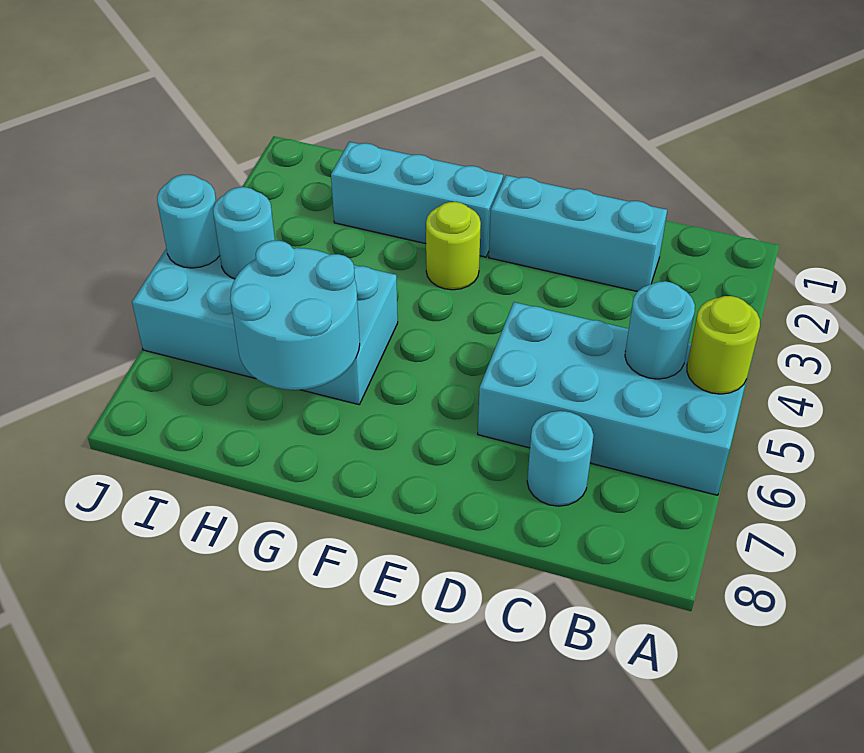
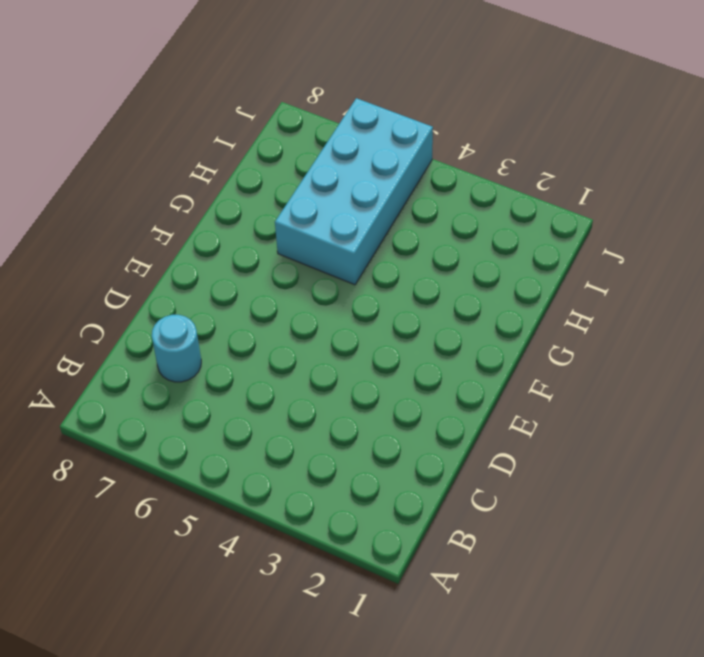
none -> cyan 2x4 brick [478,302,746,495]
none -> cyan 1x3 brick [489,175,667,292]

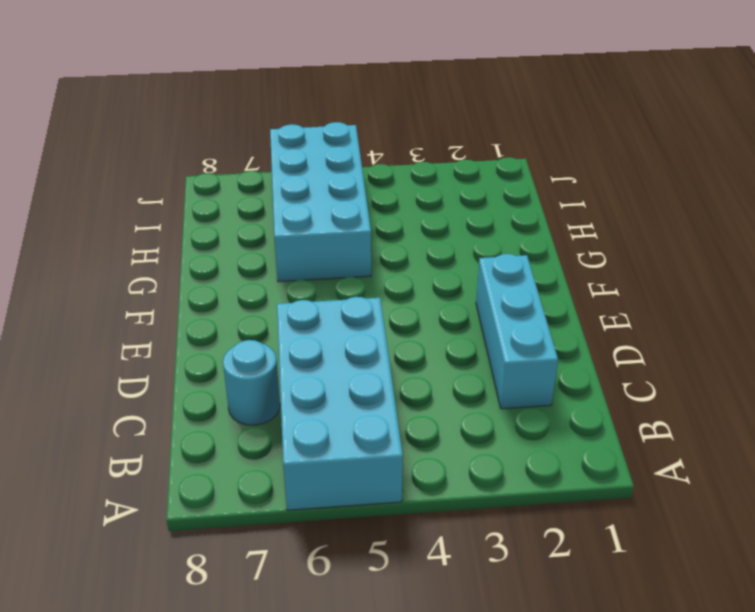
none -> cyan 1x3 brick [331,142,503,257]
none -> lime 1x1 round brick [426,202,481,290]

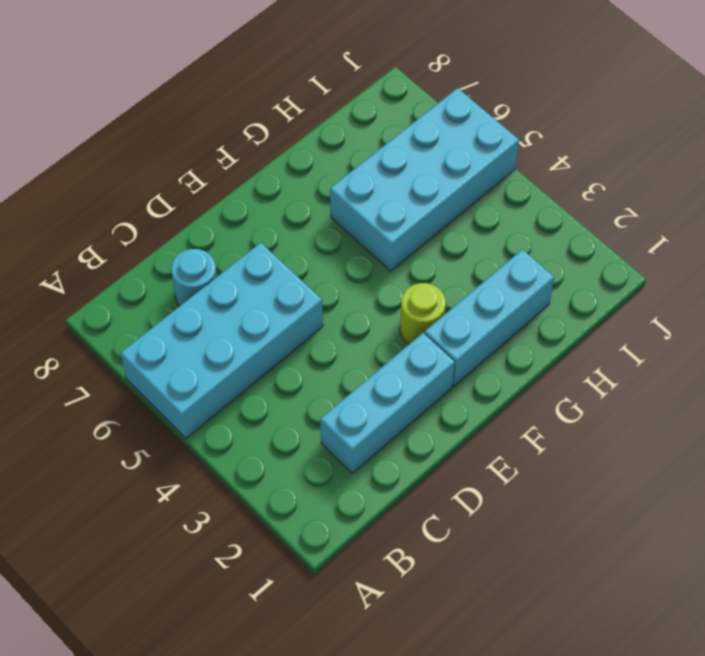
none -> lime 1x1 round brick [687,296,760,394]
none -> cyan 1x1 round brick [625,281,695,379]

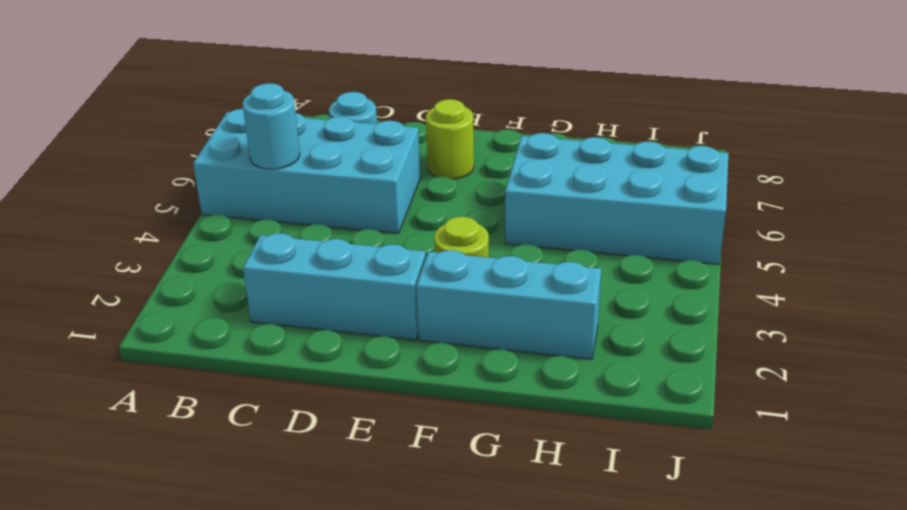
lime 1x1 round brick [426,99,474,179] -> lime 1x1 round brick moved to [687,296,760,394]
none -> cyan 2x2 round brick [230,241,360,390]
none -> cyan 1x1 round brick [213,187,275,279]

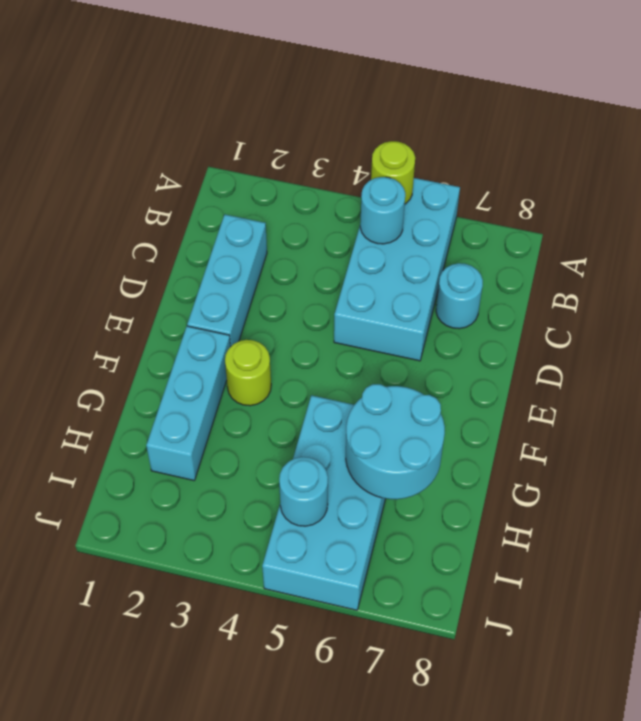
none -> cyan 1x1 round brick [157,175,220,268]

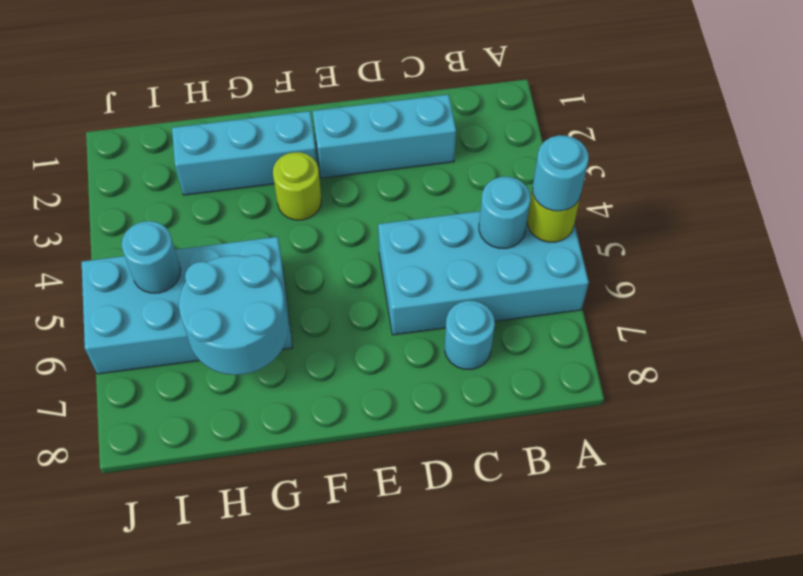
cyan 1x1 round brick [533,135,589,211] -> cyan 1x1 round brick moved to [157,175,220,268]

